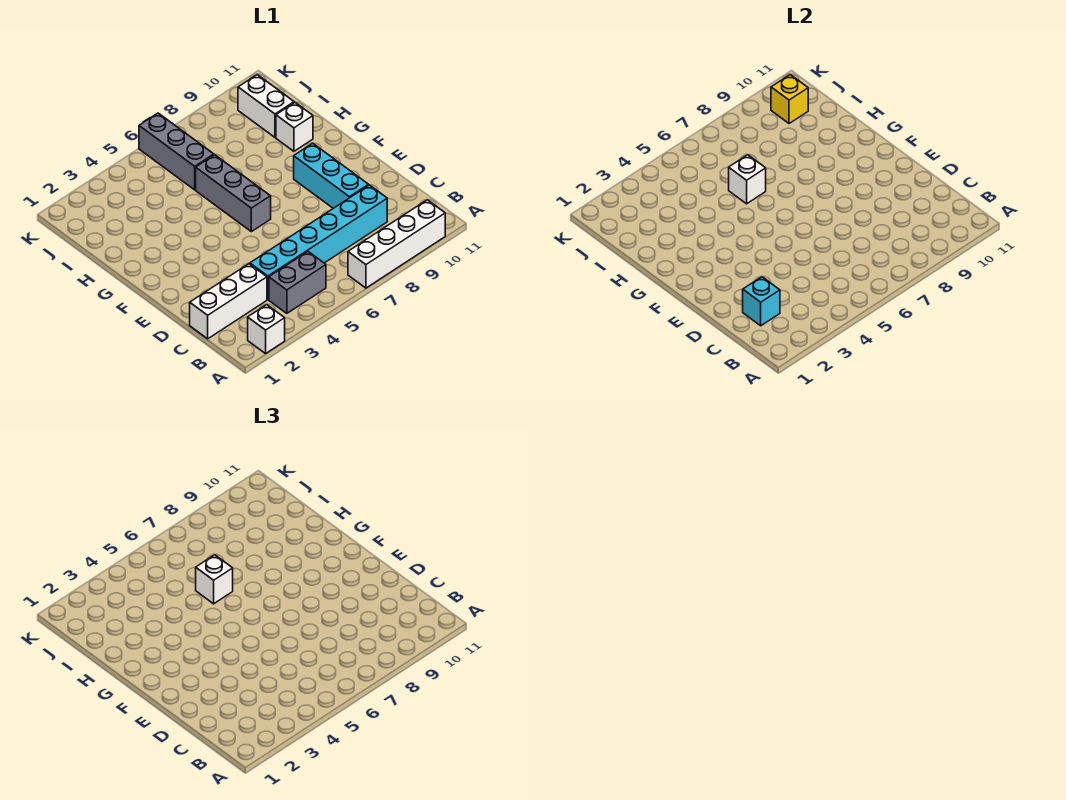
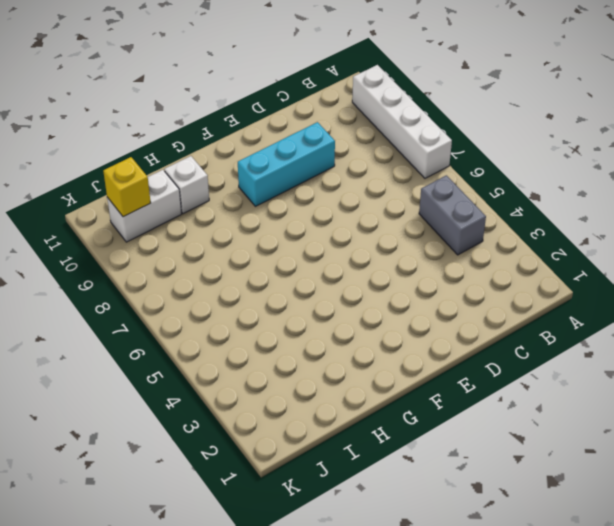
none -> white 1x1 brick [248,305,285,354]
none -> white 1x3 brick [190,264,267,339]
none -> cyan 1x6 brick [250,185,387,299]

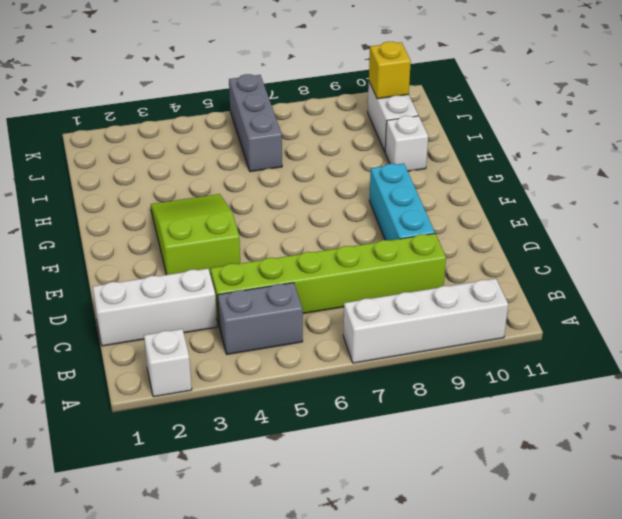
lime 1x6 brick [210,234,446,325] -> cyan 1x6 brick [250,185,387,299]
lime 2x3 slope [151,194,240,275] -> none
none -> grey 1x3 brick [196,155,271,232]
none -> cyan 1x1 brick [743,277,780,326]
none -> white 1x1 brick [729,155,766,204]

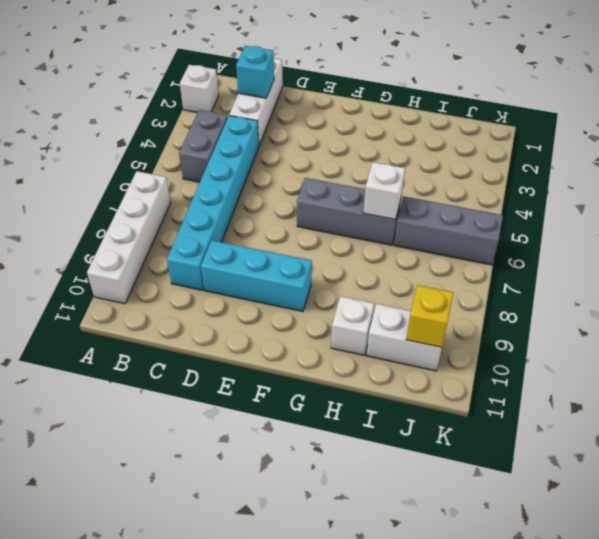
none -> white 1x1 brick [196,555,233,604]

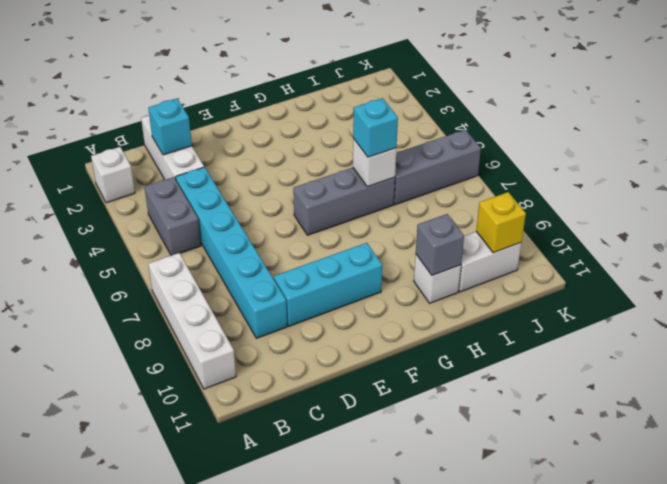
cyan 1x1 brick [353,98,398,157] -> white 1x1 brick [196,555,233,604]
grey 1x1 brick [416,214,464,276] -> none

